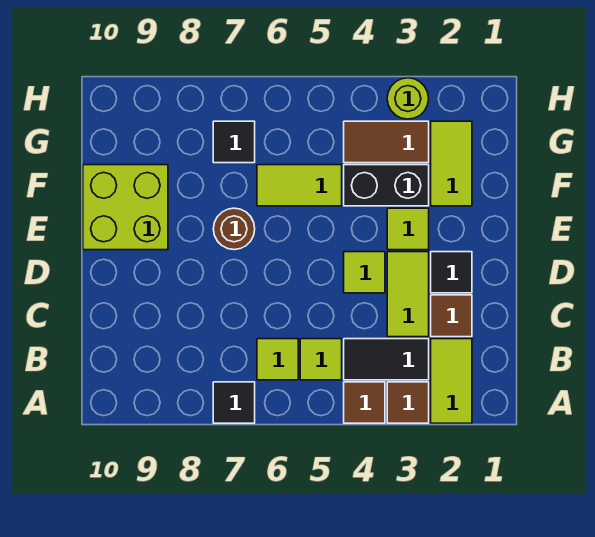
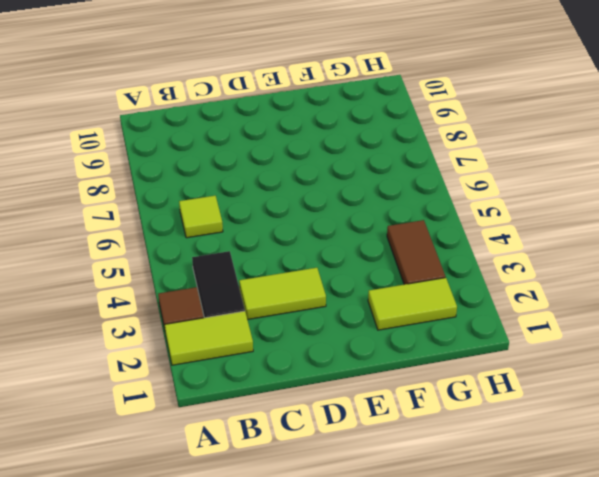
none -> brown 1x1 tile [344,382,385,423]
none -> black 1x1 tile [213,382,255,423]
none -> lime 1x1 tile [300,339,342,380]

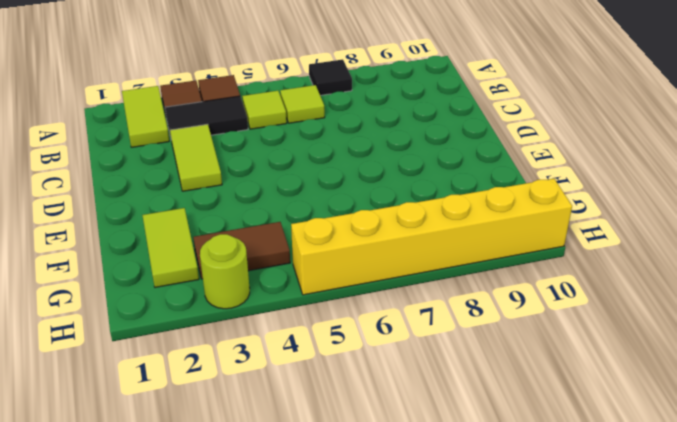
yellow 1x6 brick [291,179,572,295] -> none
none -> brown 1x1 tile [431,295,472,337]
none -> black 1x1 tile [431,252,472,293]
none -> lime 1x1 tile [344,252,385,293]

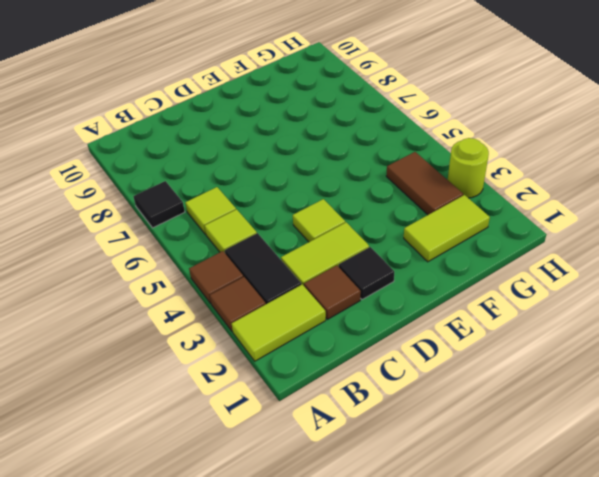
none -> lime 1x1 tile [387,208,429,250]
none -> brown 1x1 round brick [213,208,255,250]
none -> lime 2x2 brick [83,165,168,250]

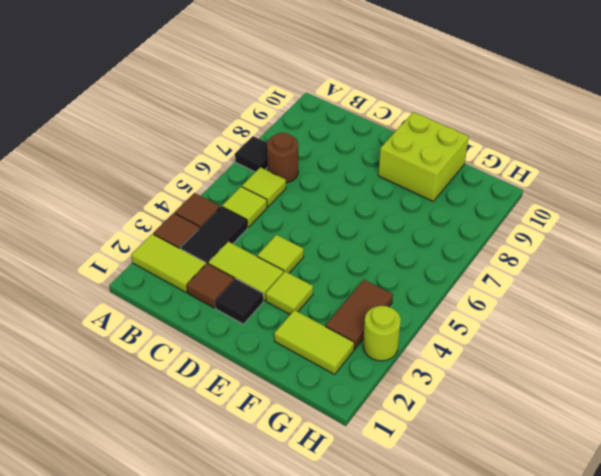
brown 1x1 round brick [267,133,298,183] -> brown 1x1 round brick moved to [213,208,255,250]
none -> black 1x2 brick [344,165,429,206]
none -> lime 1x2 tile [257,165,342,206]
none -> black 1x1 tile [213,121,255,163]

